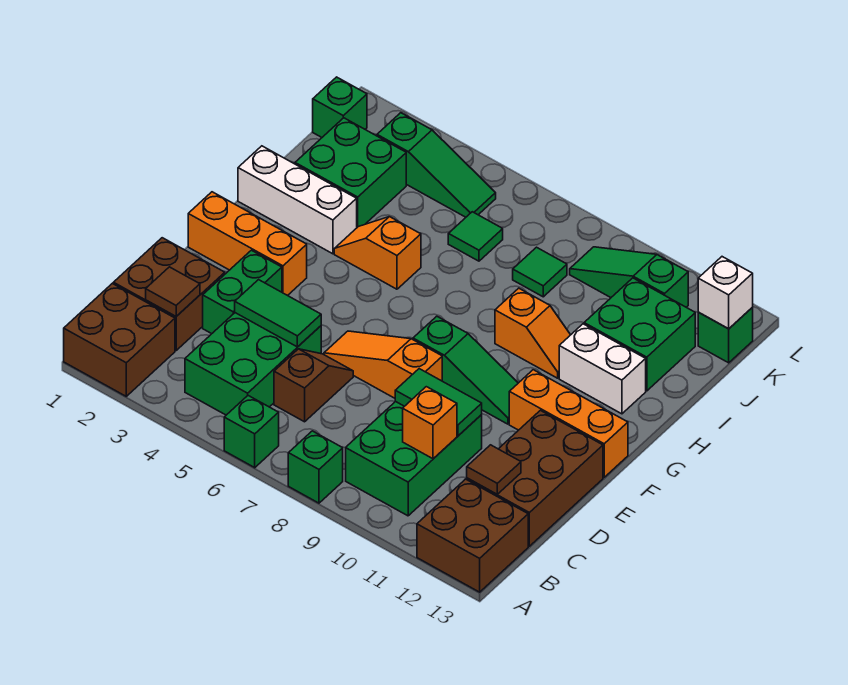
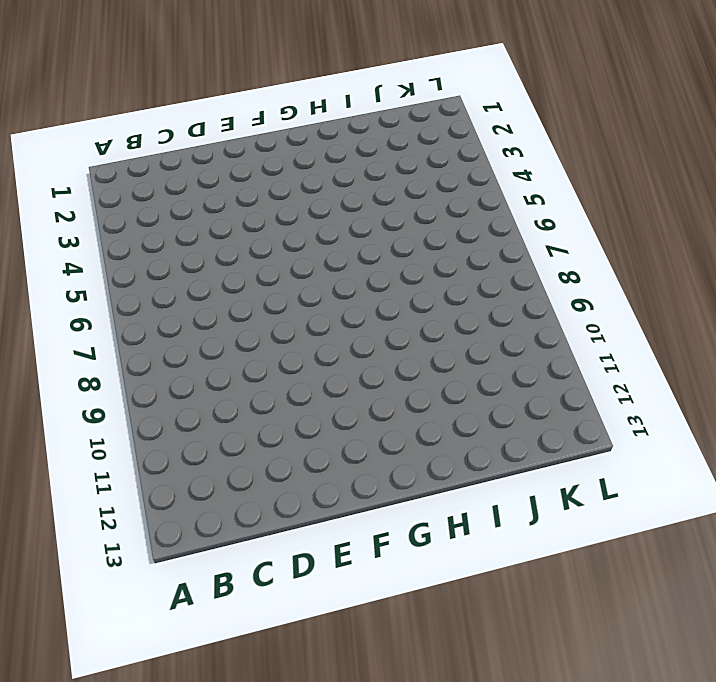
none -> brown 2x2 brick [64,283,175,396]
none -> green 1x1 brick [224,396,279,468]
none -> green 1x1 brick [288,431,343,503]
none -> brown 2x2 brick [417,479,528,592]

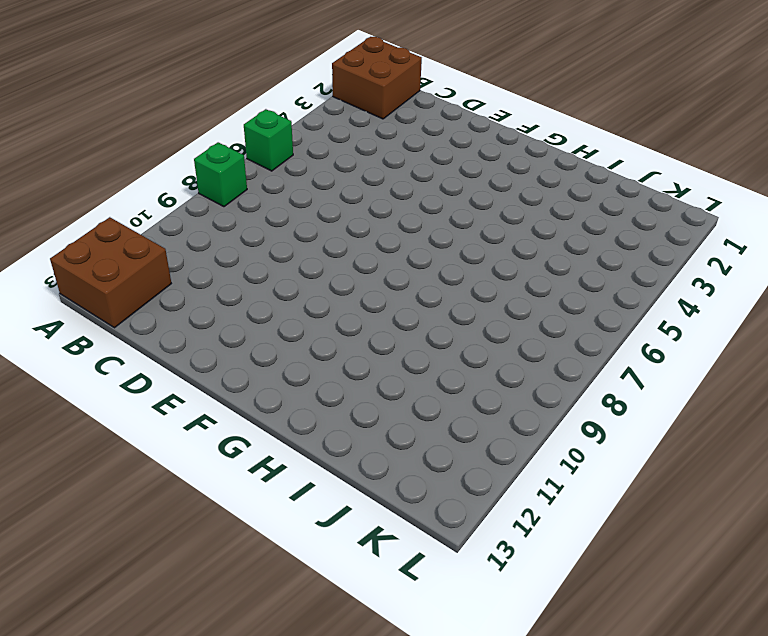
none -> green 2x3 brick [185,313,321,415]
none -> green 2x3 brick [346,402,482,516]
none -> brown 2x2 brick [113,238,225,350]
none -> brown 1x2 slope [274,349,353,422]

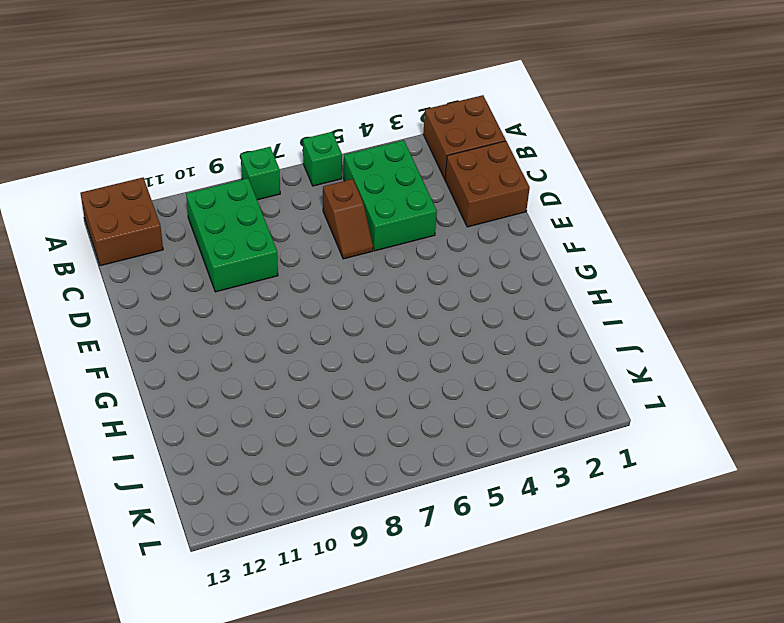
none -> brown 2x3 brick [467,410,603,546]
none -> green 1x2 brick [203,250,282,334]
none -> orange 1x3 slope [324,331,442,398]
none -> orange 1x3 brick [188,192,307,296]

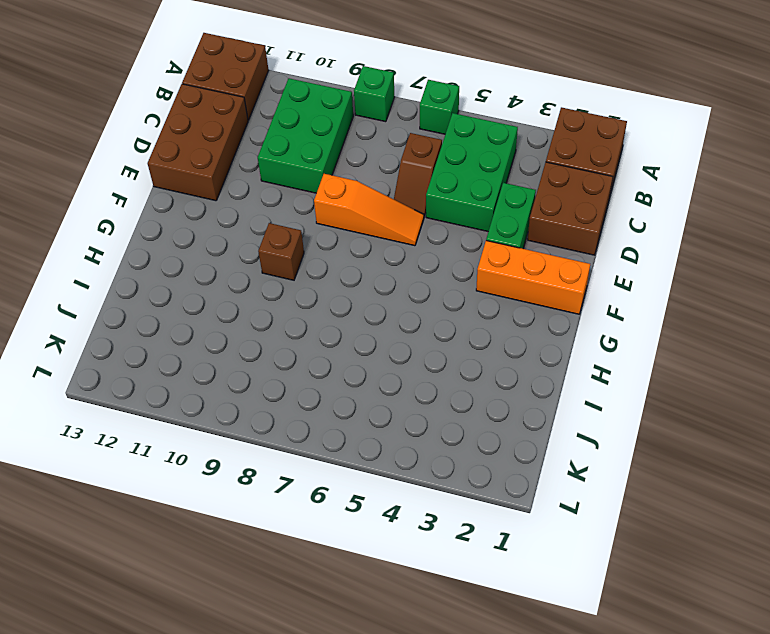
brown 1x1 brick [258,223,304,280] -> none
none -> green 1x3 slope [413,316,518,424]
none -> orange 1x3 brick [509,370,628,477]
none -> white 1x3 brick [238,146,357,254]
none -> orange 1x2 slope [334,217,421,289]

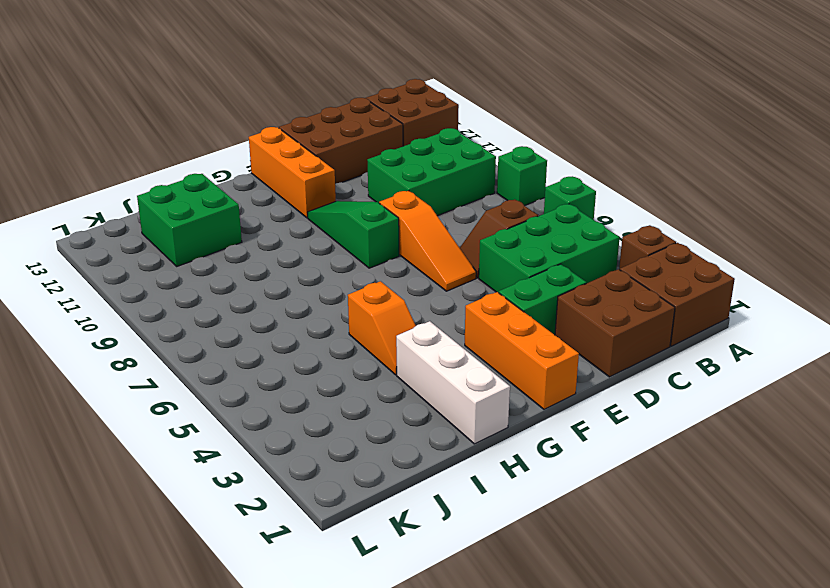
brown 1x1 brick [619,225,676,270] -> none
none -> orange 1x2 slope [495,288,570,378]
none -> white 1x2 brick [559,324,646,414]
none -> green 2x2 brick [295,118,406,227]
none -> green 1x1 tile [448,212,503,261]

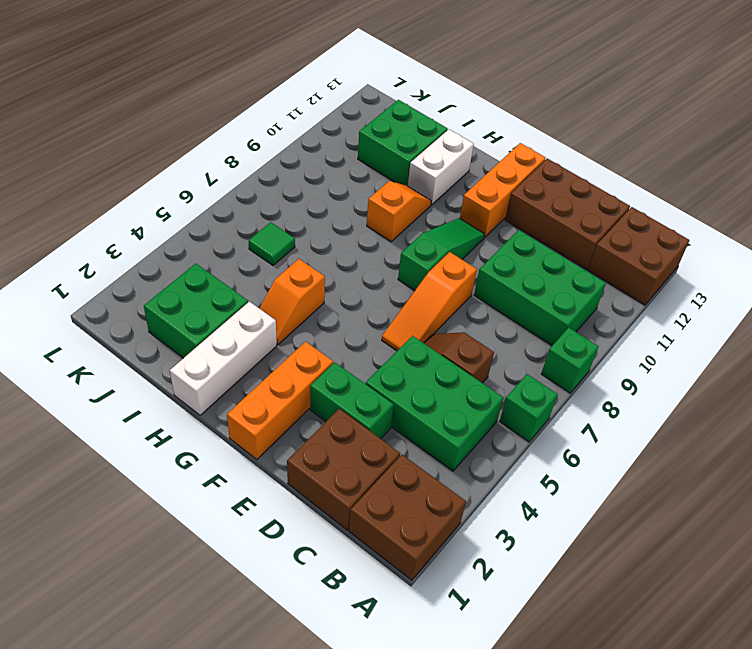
none -> green 1x1 tile [513,247,567,297]
none -> green 1x1 brick [313,77,367,137]
none -> green 1x3 slope [377,113,496,217]
none -> green 1x3 slope [570,247,688,307]

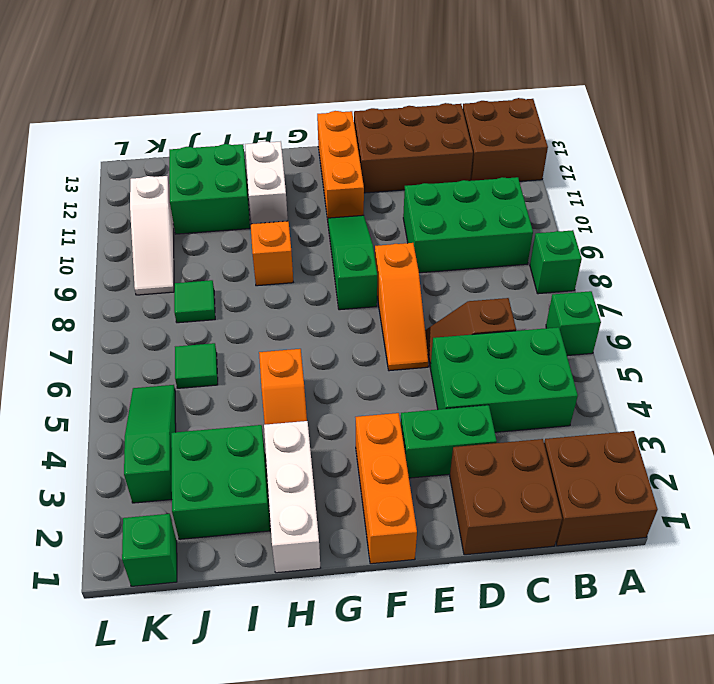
white 1x3 slope [130,176,174,295] -> green 1x3 slope [570,247,688,307]
none -> green 1x1 brick [698,308,753,363]
none -> brown 1x1 tile [146,267,200,316]
none -> orange 1x1 brick [403,387,457,459]
none -> brown 1x1 tile [467,445,521,494]

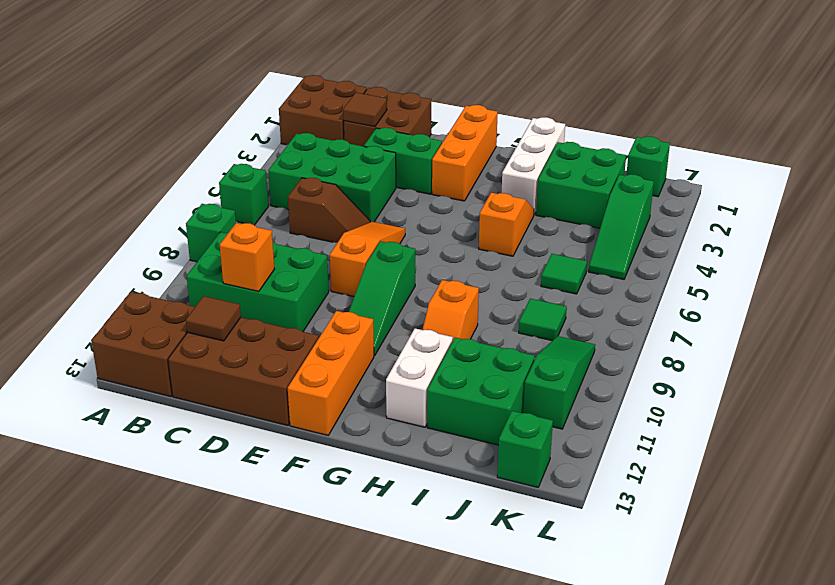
none -> green 1x2 tile [235,280,321,347]
none -> green 1x2 tile [395,369,482,436]
none -> white 1x1 brick [698,257,753,329]

